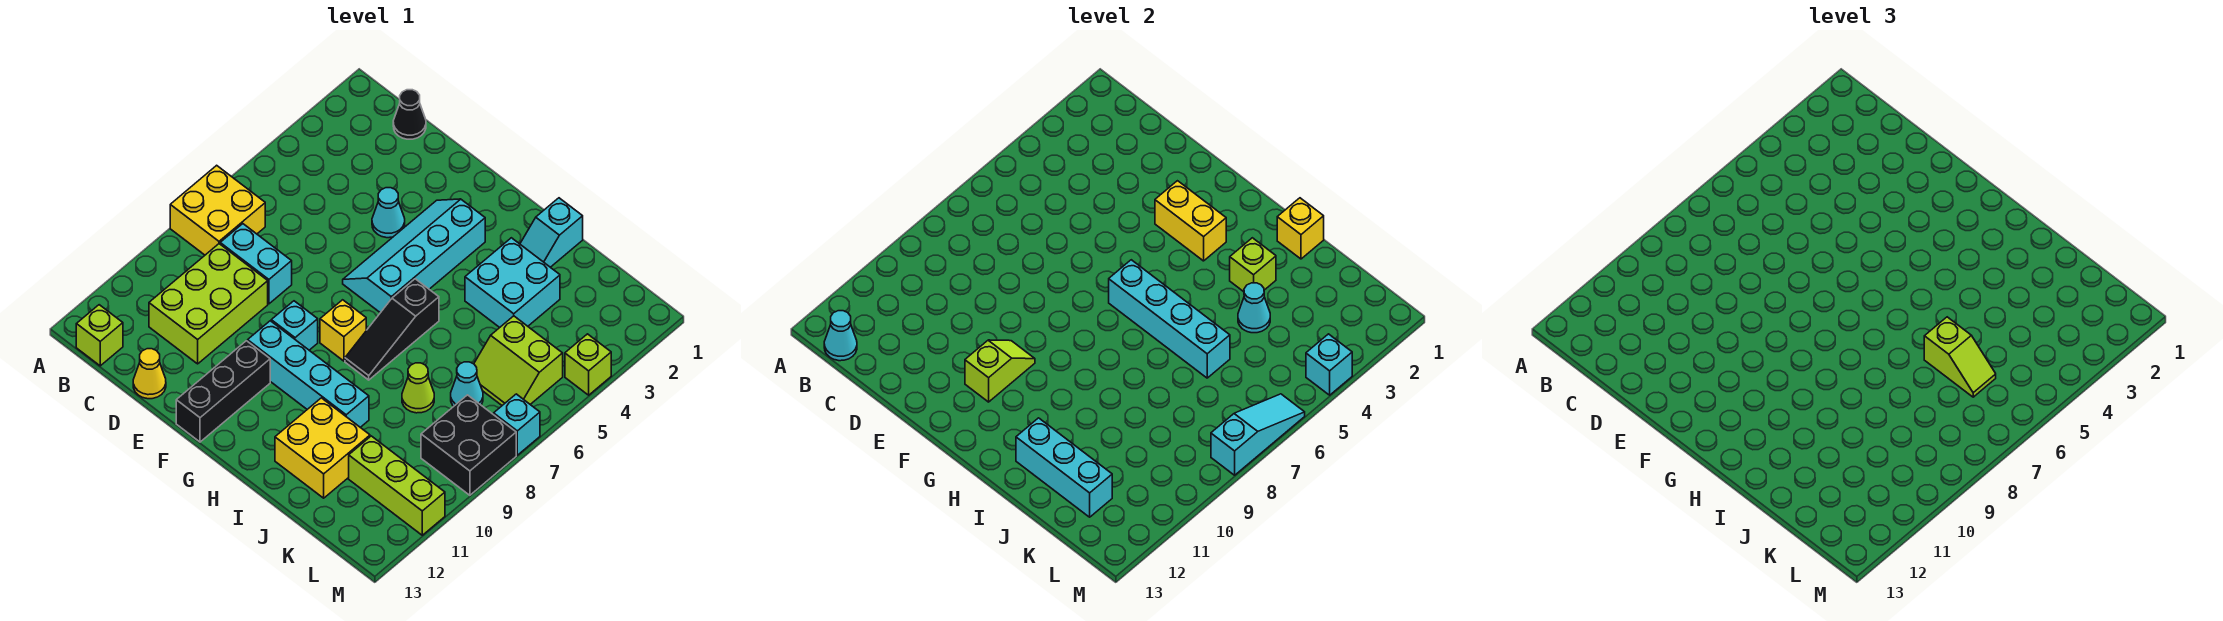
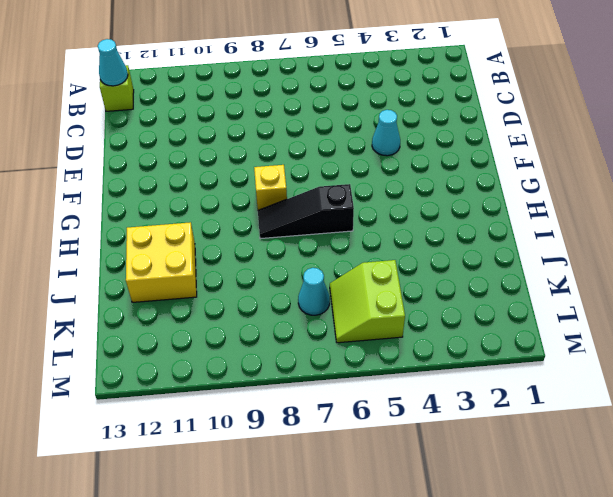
none -> yellow 2x2 brick [170,165,265,255]
none -> black 1x1 cone [393,90,426,139]
none -> cyan 1x2 brick [220,224,292,304]
none -> lime 2x3 brick [149,244,268,364]

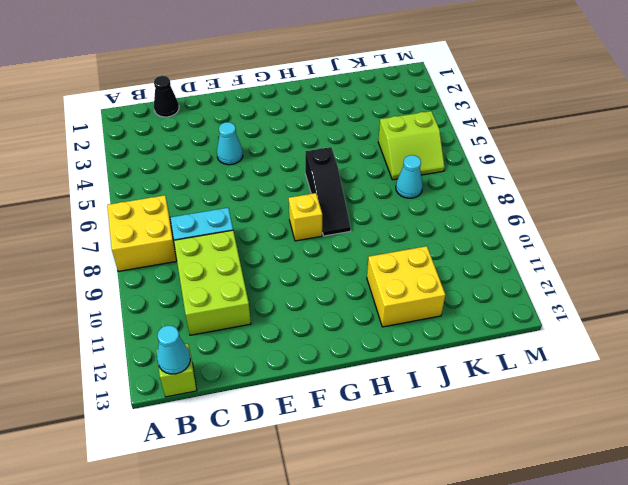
none -> yellow 1x1 cone [133,349,166,399]
none -> cyan 2x4 slope [343,199,485,313]
none -> cyan 1x1 brick [271,301,318,350]
none -> cyan 1x4 brick [248,321,369,427]

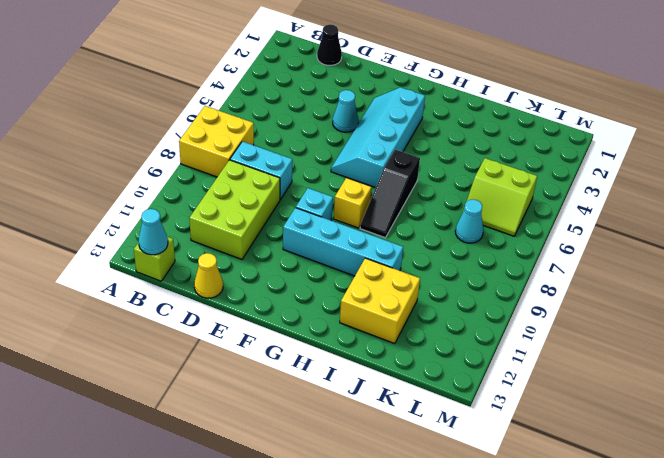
none -> black 1x3 brick [176,341,270,442]
none -> cyan 1x2 slope [520,198,583,267]
none -> cyan 2x2 brick [465,238,560,328]
none -> lime 1x1 cone [402,363,434,413]

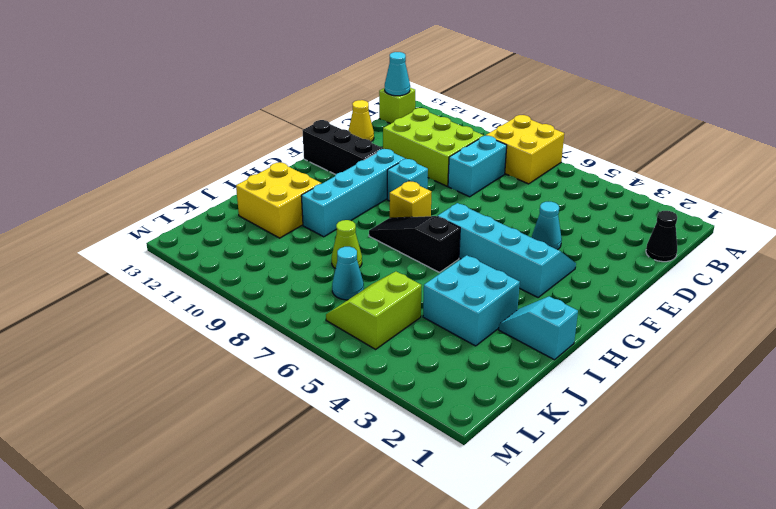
none -> lime 1x3 brick [349,436,445,535]
none -> black 2x2 brick [421,395,516,495]
none -> lime 1x1 brick [565,334,611,395]
none -> cyan 1x1 brick [494,394,540,455]

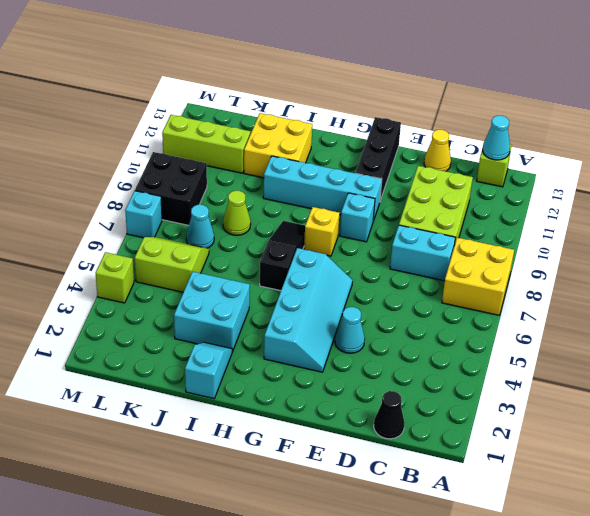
none -> yellow 1x2 brick [1155,181,1226,261]
none -> lime 1x2 slope [965,340,1035,402]
none -> cyan 1x4 brick [1109,260,1230,378]
none -> yellow 1x1 brick [1277,198,1324,259]

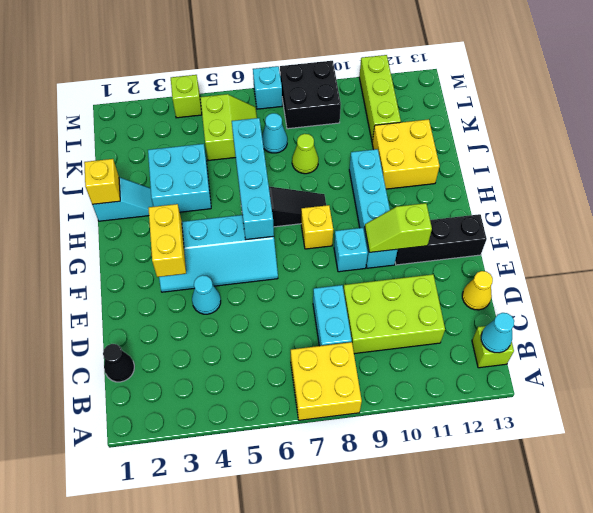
none -> lime 1x1 brick [1230,238,1276,292]
none -> cyan 1x3 brick [1016,418,1112,517]
none -> cyan 1x1 cone [1238,283,1270,333]
none -> cyan 1x1 brick [1306,334,1352,395]

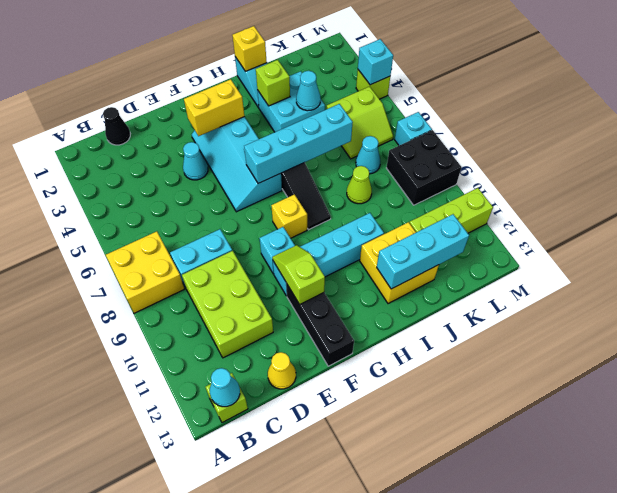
none -> cyan 1x3 slope [1211,394,1305,475]
none -> lime 1x2 slope [1924,317,1996,397]

